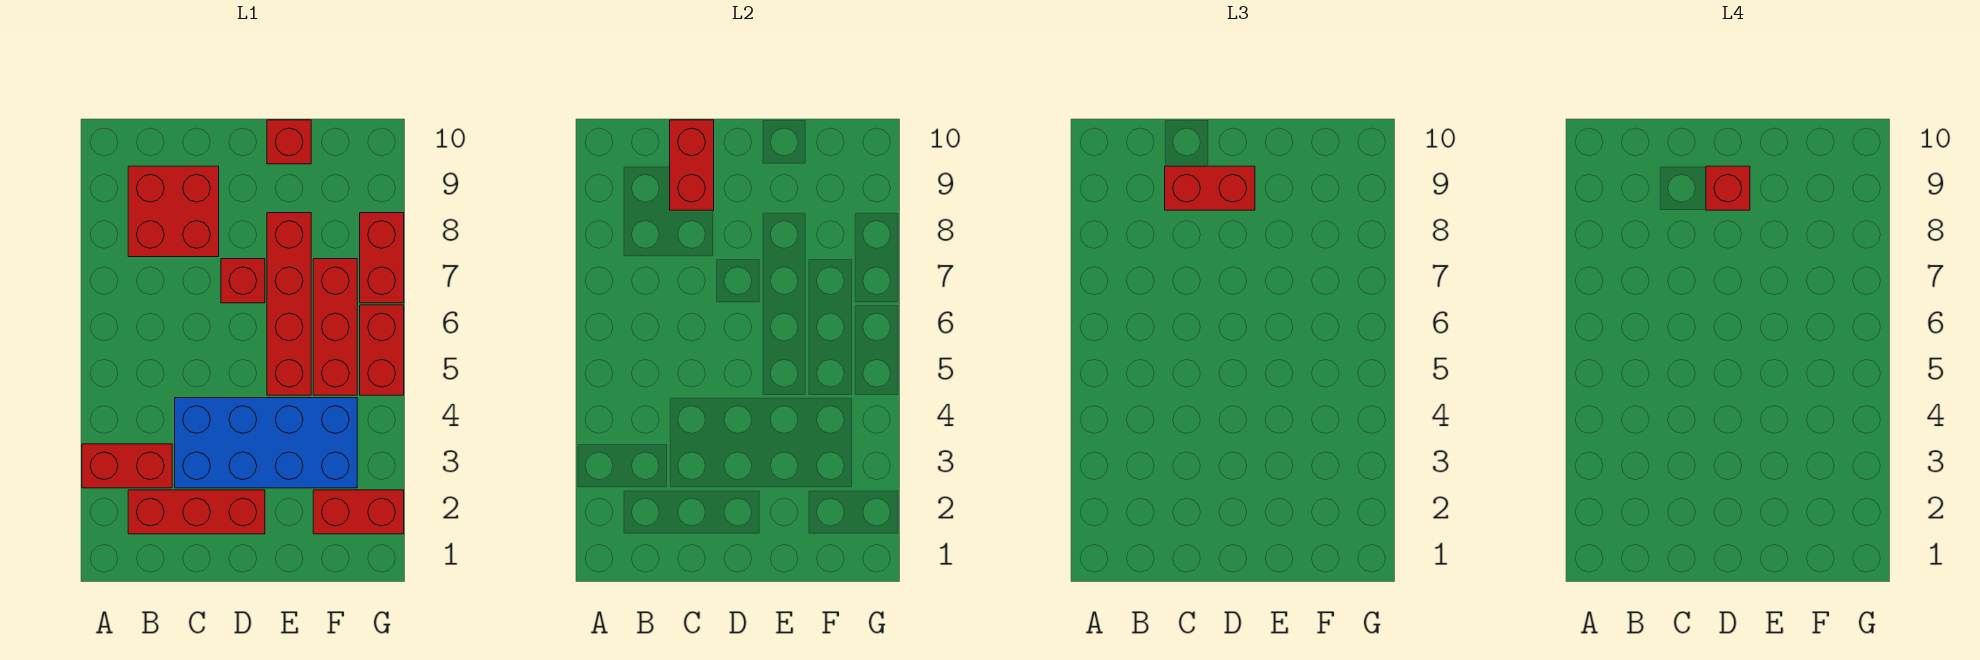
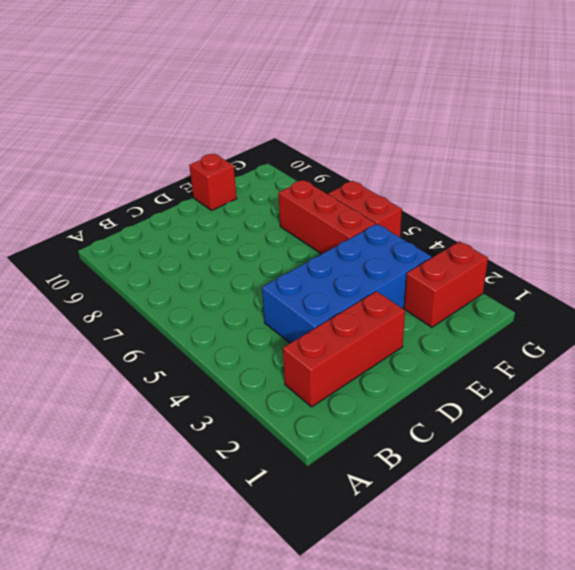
none -> red 1x2 brick [82,444,172,488]
none -> red 2x2 brick [128,166,219,257]
none -> red 1x1 brick [221,259,265,303]

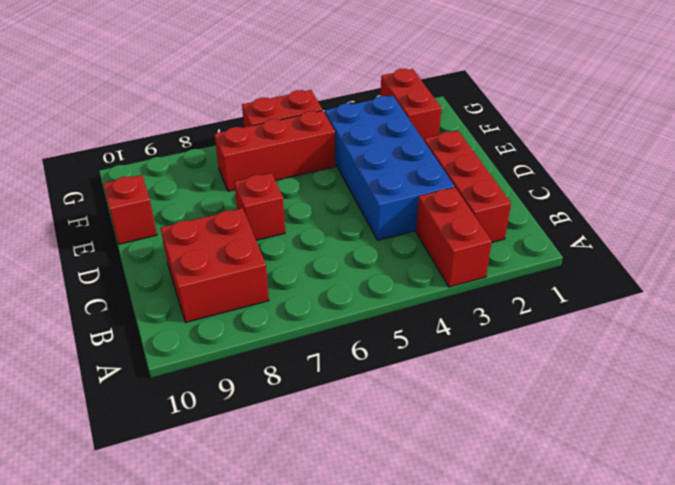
none -> red 1x4 brick [267,213,311,395]
none -> red 1x2 brick [360,213,404,303]
none -> red 1x2 brick [670,120,714,210]

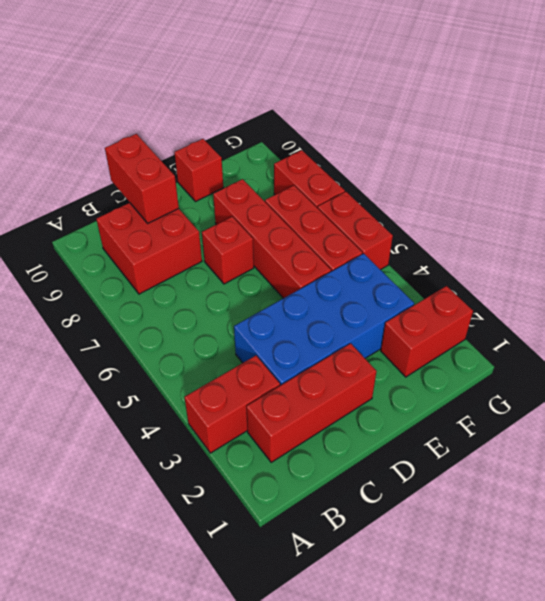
none -> red 1x2 brick [1165,166,1255,210]
none -> red 1x1 brick [1706,166,1750,210]

